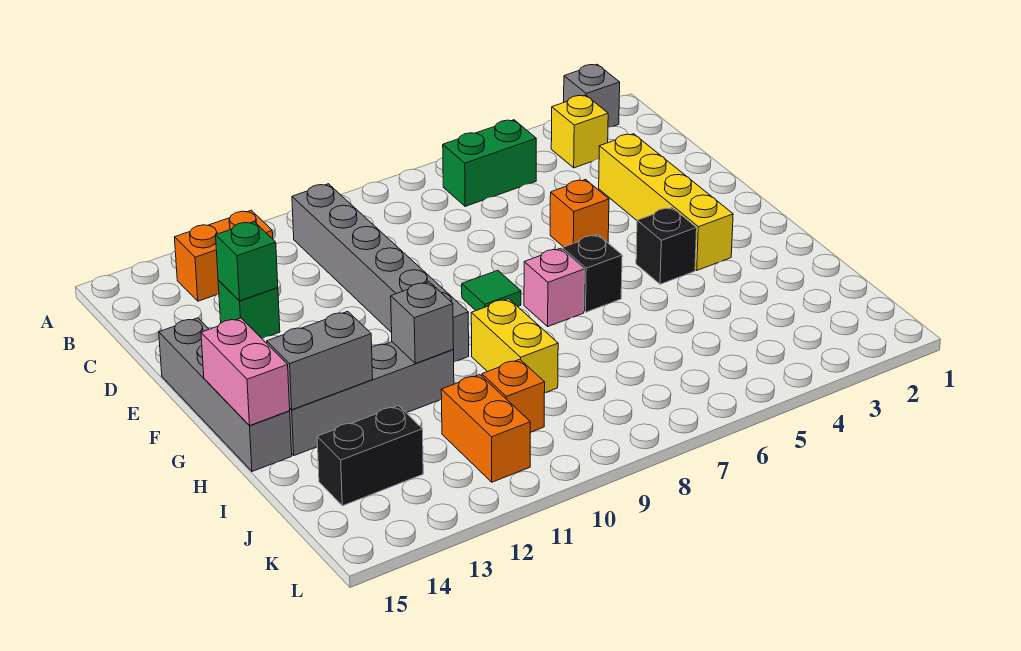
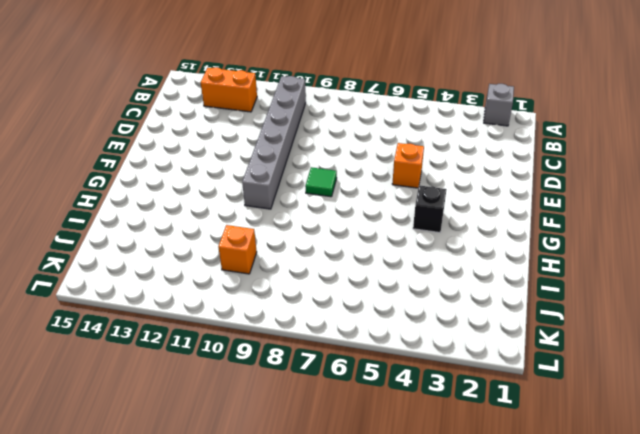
none -> yellow 1x1 brick [551,95,608,168]
none -> green 1x2 brick [443,120,536,206]
none -> yellow 1x4 brick [599,134,733,270]

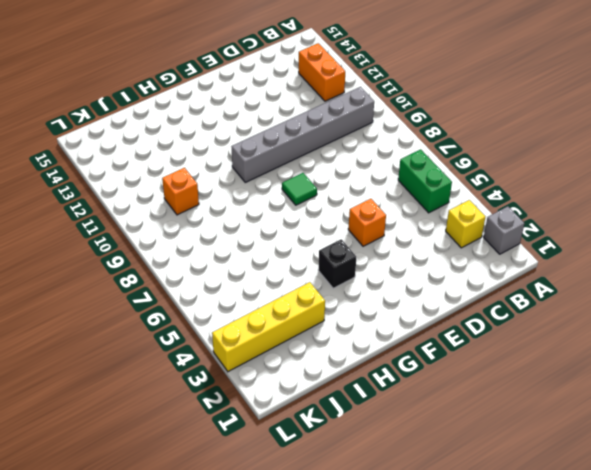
yellow 1x4 brick [212,282,325,372] -> yellow 1x4 brick moved to [599,134,733,270]
none -> green 1x1 brick [218,281,280,339]
none -> grey 1x4 brick [159,318,292,471]
none -> black 1x1 brick [562,235,622,312]

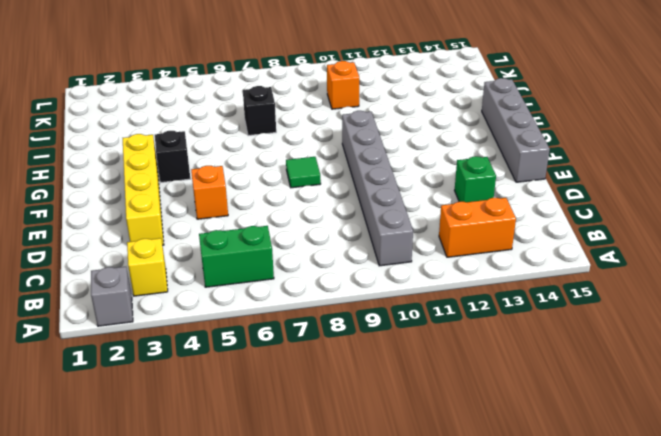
black 1x1 brick [243,86,276,136] -> black 1x1 brick moved to [562,235,622,312]
none -> pink 1x1 brick [524,248,584,326]
none -> yellow 1x2 brick [471,299,558,393]
none -> grey 1x4 brick [290,342,454,455]

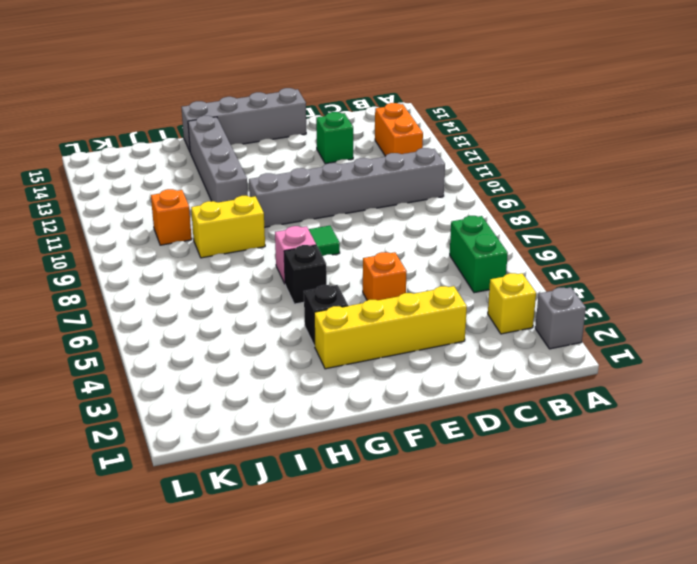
none -> orange 1x2 brick [441,375,531,482]
none -> black 1x2 brick [317,406,423,506]
none -> green 1x1 brick [216,222,278,301]

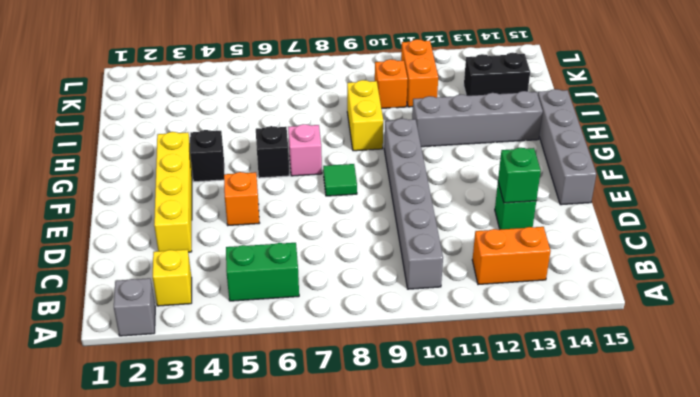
none -> pink 1x2 brick [201,318,290,426]
none -> grey 1x1 brick [391,282,454,363]
none -> grey 1x2 brick [267,311,373,410]

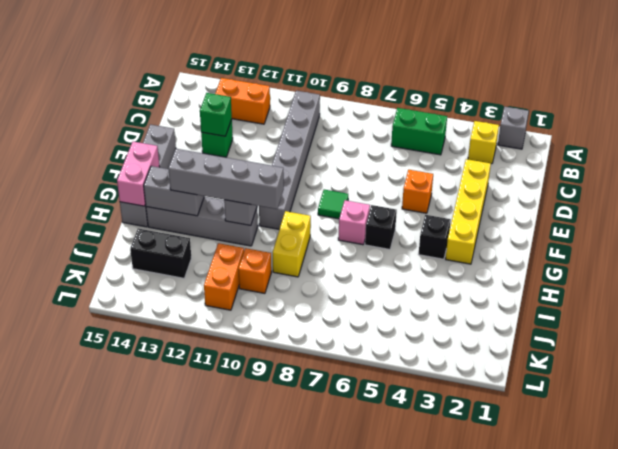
grey 1x4 brick [168,149,284,209] -> none

